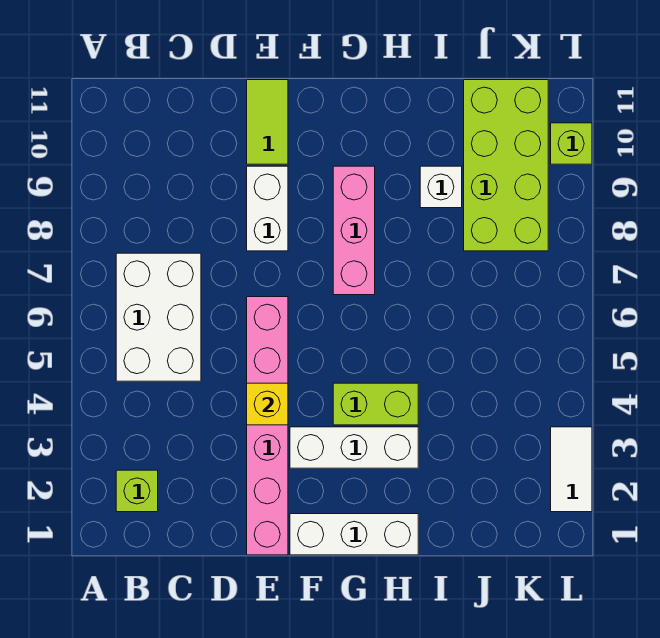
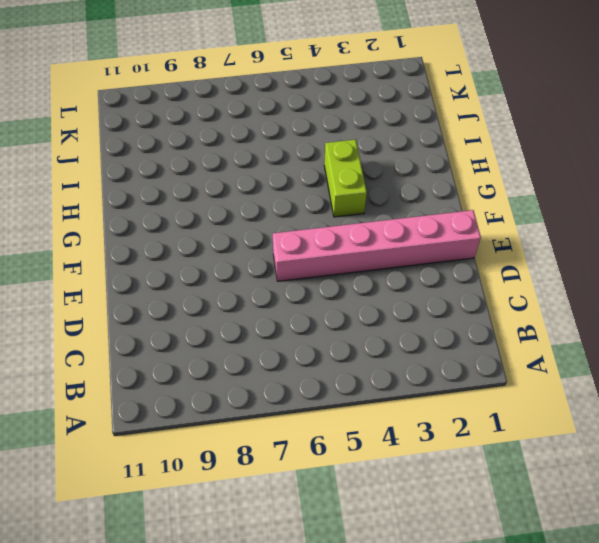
none -> lime 1x1 brick [116,470,158,512]
none -> white 2x3 brick [116,253,201,381]
none -> white 1x2 brick [247,166,288,251]

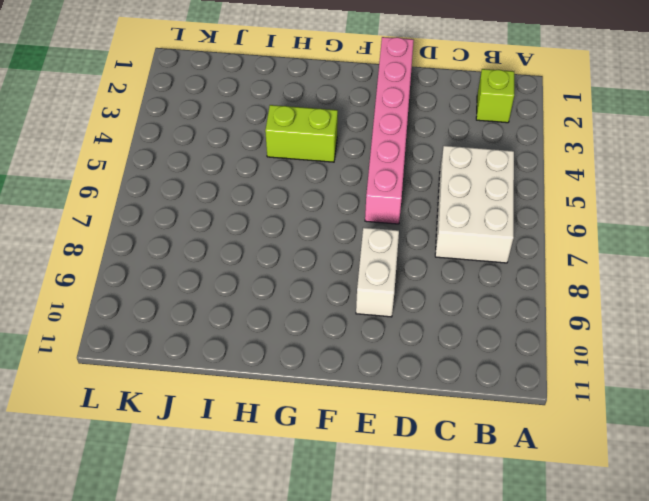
none -> lime 1x2 tile [247,80,288,164]
none -> white 1x3 brick [290,514,418,555]
none -> white 1x3 brick [290,427,418,468]

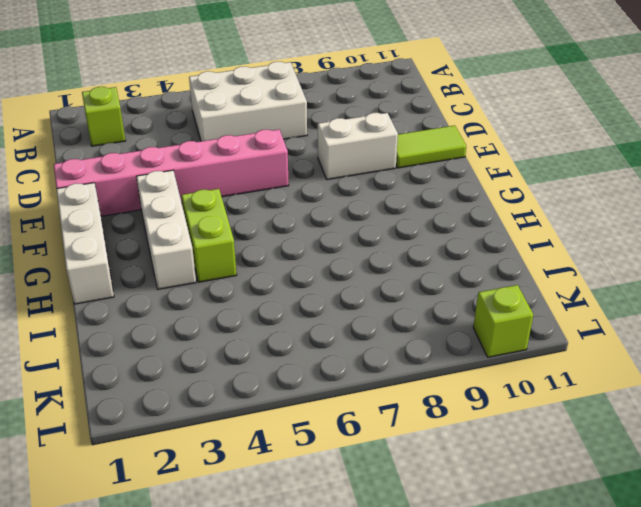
none -> pink 1x3 brick [333,166,375,295]
none -> white 1x1 brick [420,166,462,208]
none -> lime 2x4 brick [464,80,548,251]

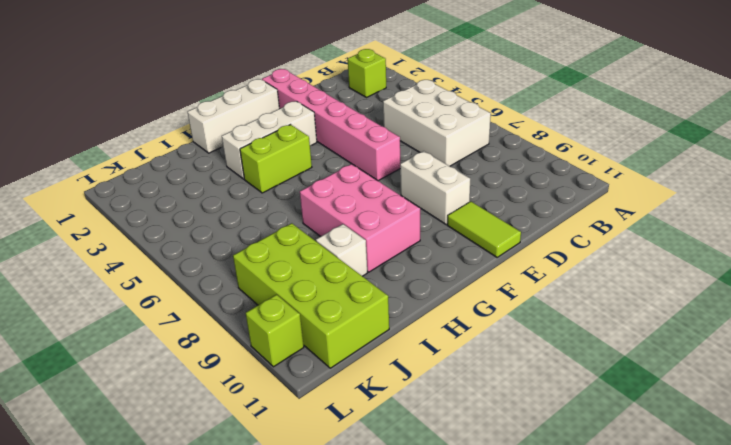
pink 2x3 brick [300,164,420,272] -> pink 1x3 brick [333,166,375,295]
none -> white 1x2 tile [551,427,592,512]
none -> yellow 1x1 brick [247,383,288,425]

